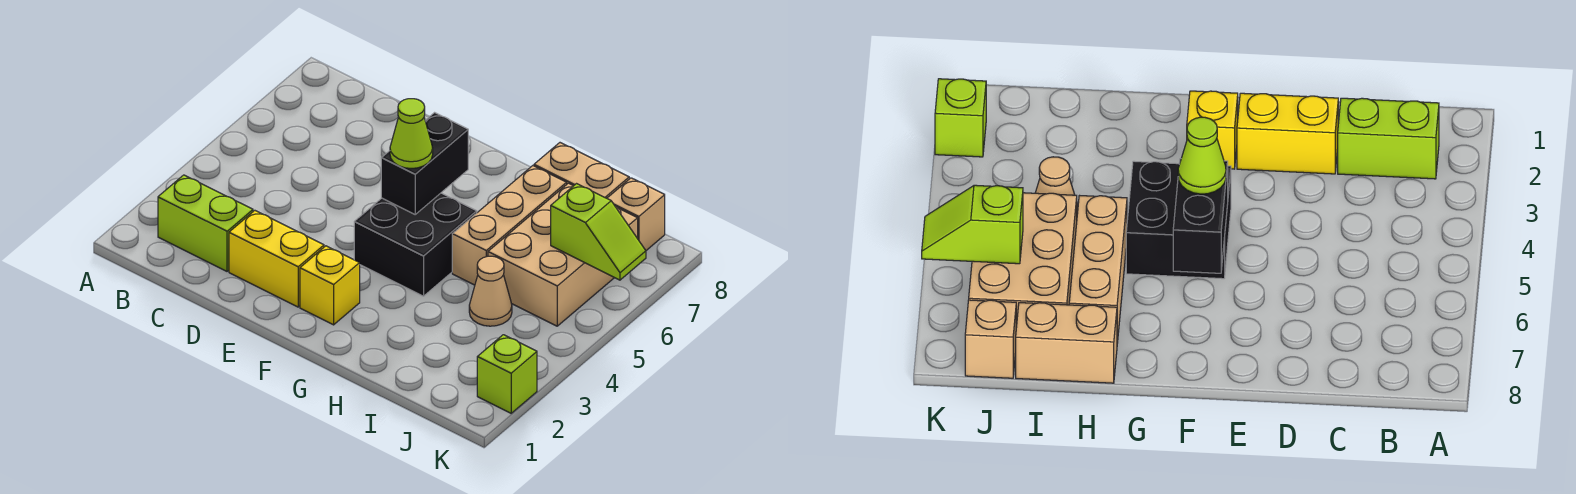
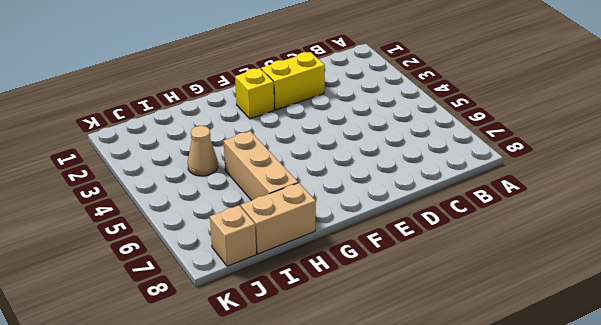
none -> lime 1x2 brick [158,175,253,271]
none -> black 2x2 brick [354,193,477,296]
none -> tan 2x3 brick [488,183,638,326]

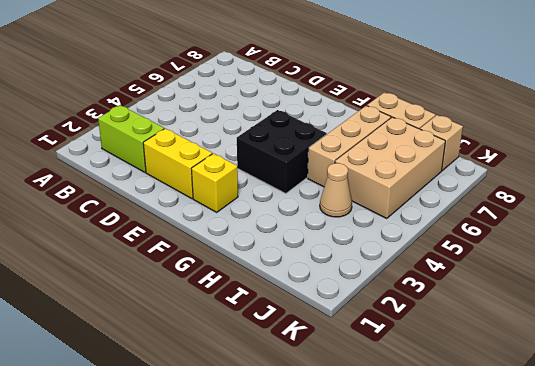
none -> lime 1x1 brick [477,335,537,413]
none -> black 1x2 brick [381,113,468,214]
none -> lime 1x2 slope [551,184,646,280]

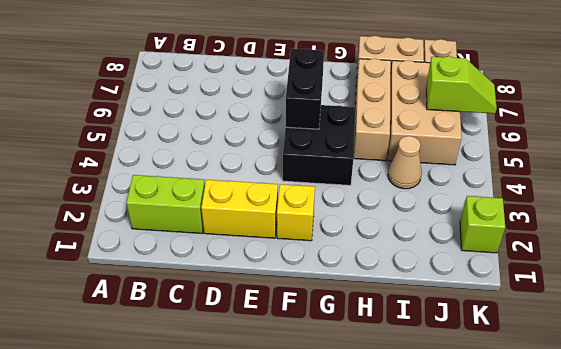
none -> lime 1x1 cone [390,99,433,169]

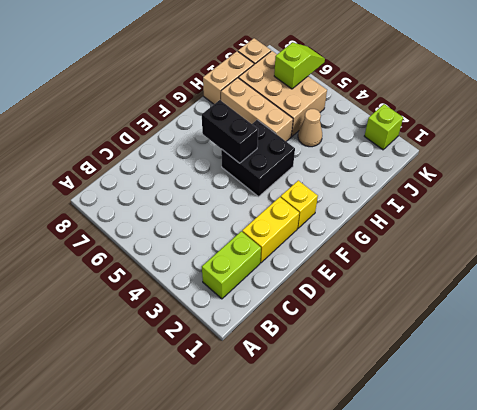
none -> lime 1x1 cone [390,99,433,169]

